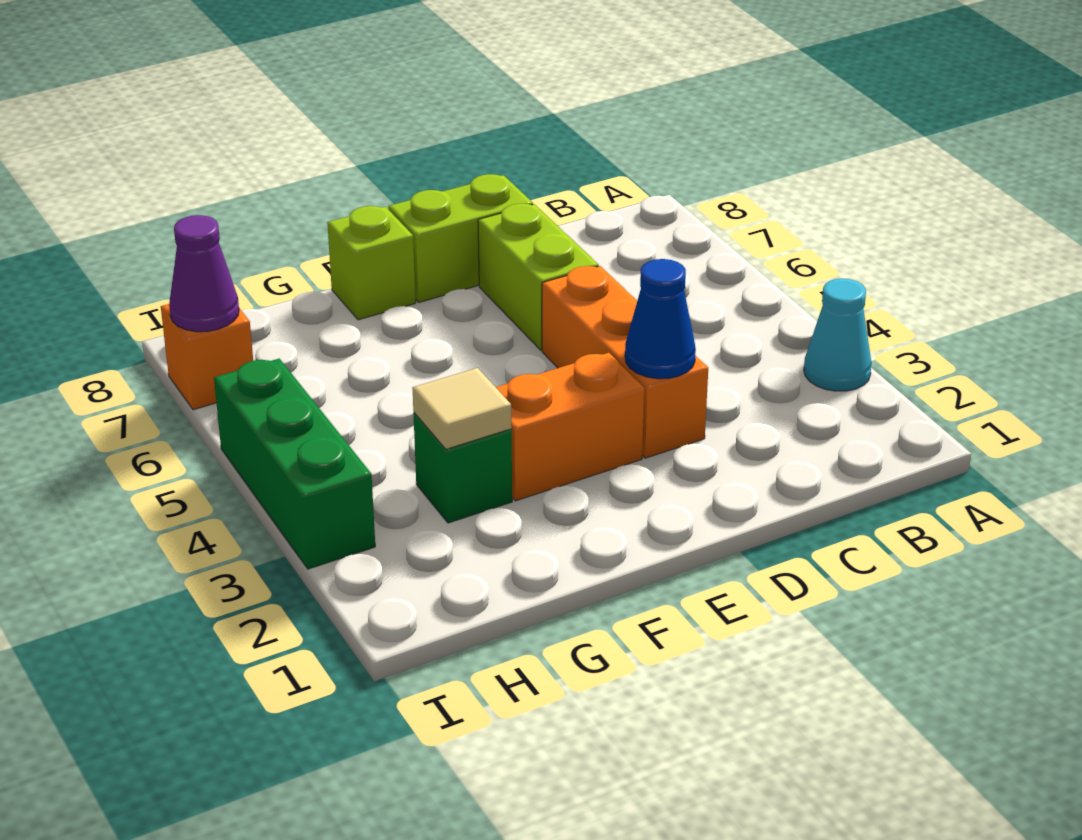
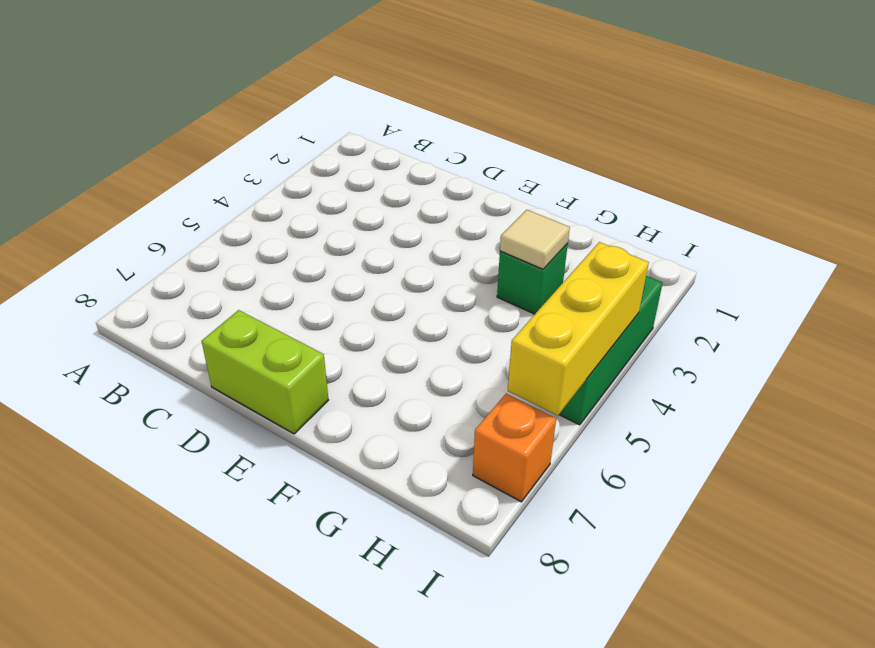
yellow 1x3 brick [508,242,649,416] -> none
none -> cyan 1x1 cone [804,279,872,391]
none -> orange 1x3 brick [542,266,708,458]
none -> lime 1x2 brick [478,204,599,350]

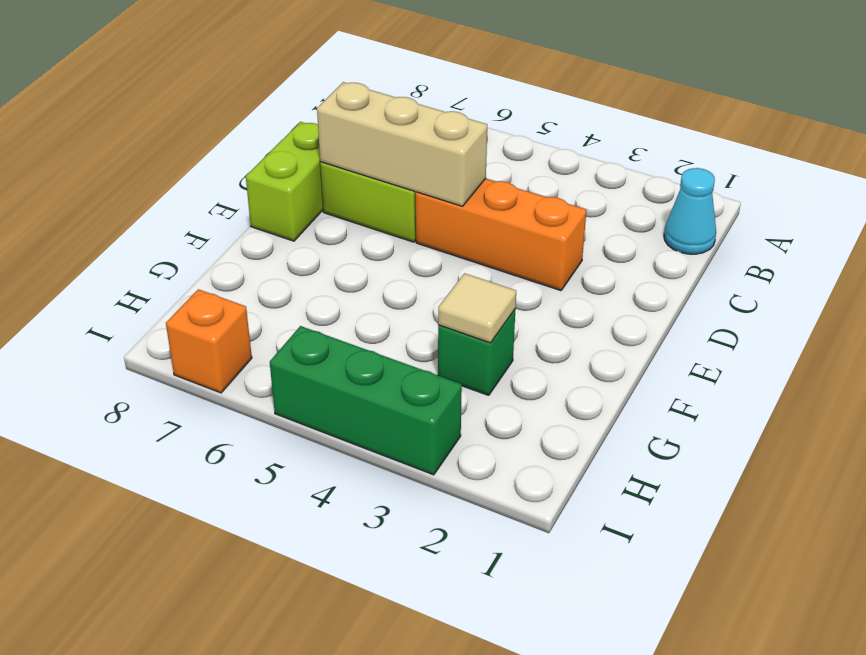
cyan 1x1 cone [664,168,716,254] -> cyan 1x1 cone moved to [804,279,872,391]
tan 1x3 brick [317,82,487,206] -> none
none -> orange 1x2 brick [496,353,644,501]
none -> lime 1x1 brick [327,206,416,320]
none -> blue 1x1 cone [625,259,696,379]

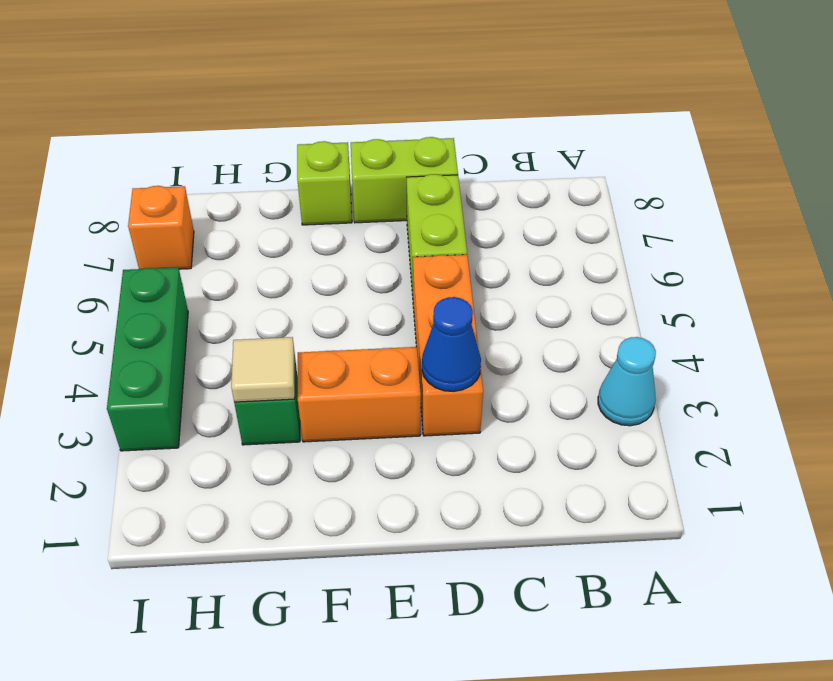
none -> purple 1x1 cone [169,215,239,332]

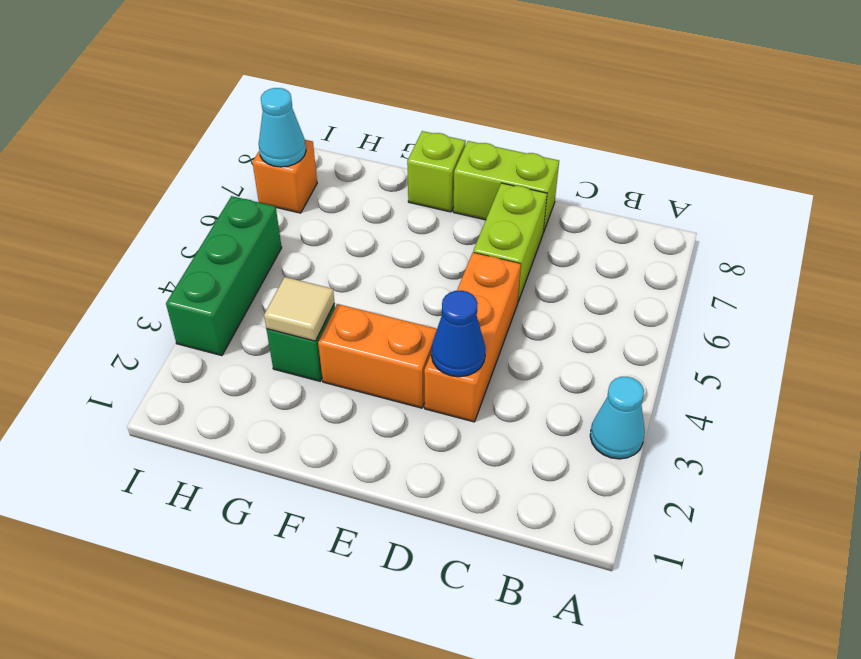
cyan 1x1 cone [259,88,306,167] -> purple 1x1 cone [169,215,239,332]

